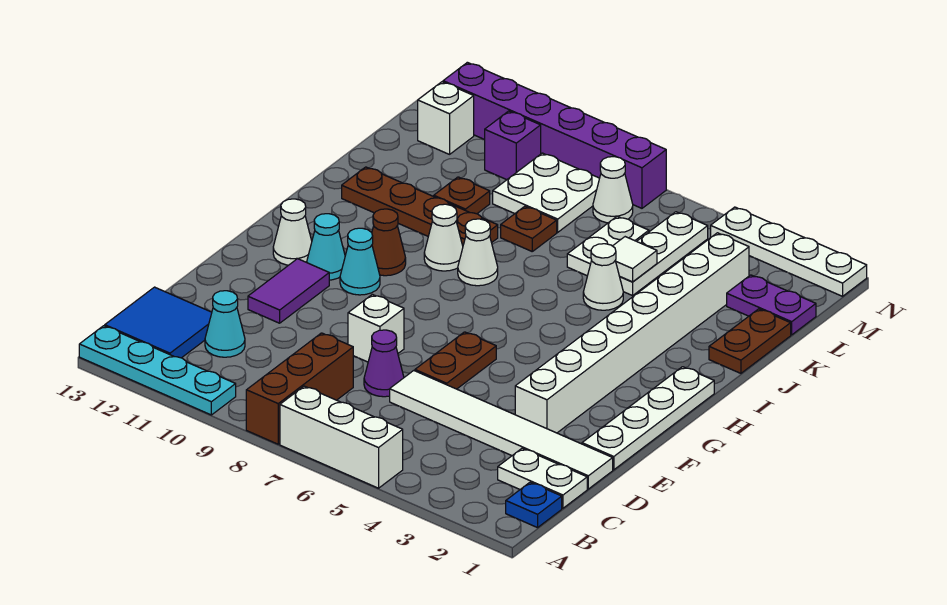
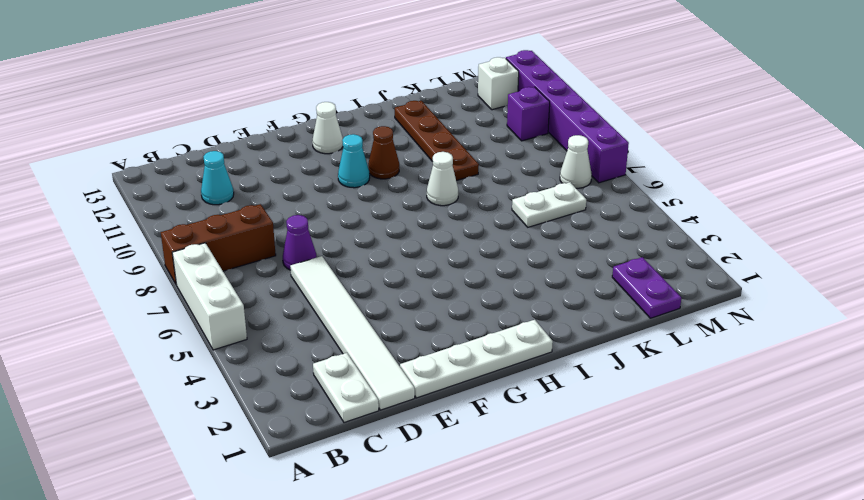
none -> cyan 1x4 plate [79,326,236,415]
none -> blue 1x1 plate [506,482,562,528]
none -> blue 2x2 tile [105,287,212,358]
none -> white 1x8 brick [515,233,749,433]

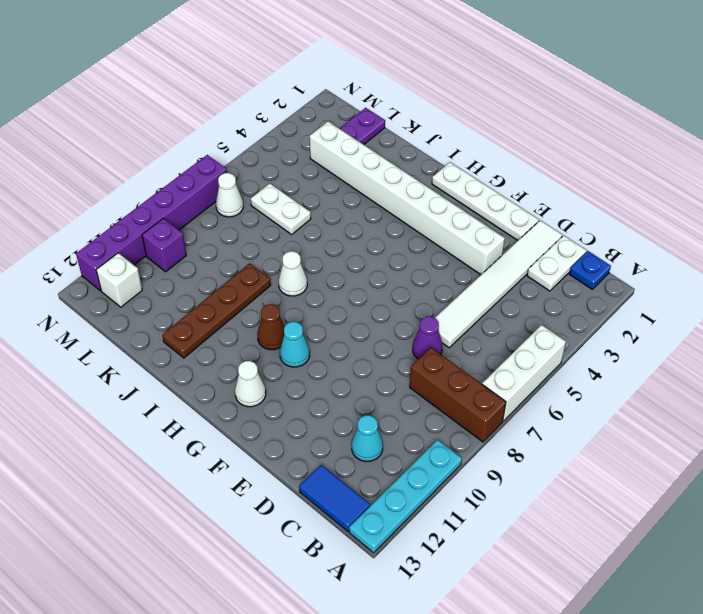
blue 1x2 tile [299,465,370,532] -> blue 2x2 tile [105,287,212,358]
none -> brown 1x2 plate [415,332,496,389]
none -> white 1x1 brick [348,294,404,362]
none -> purple 1x2 tile [248,259,329,323]
none -> cyan 1x1 cone [307,214,345,280]

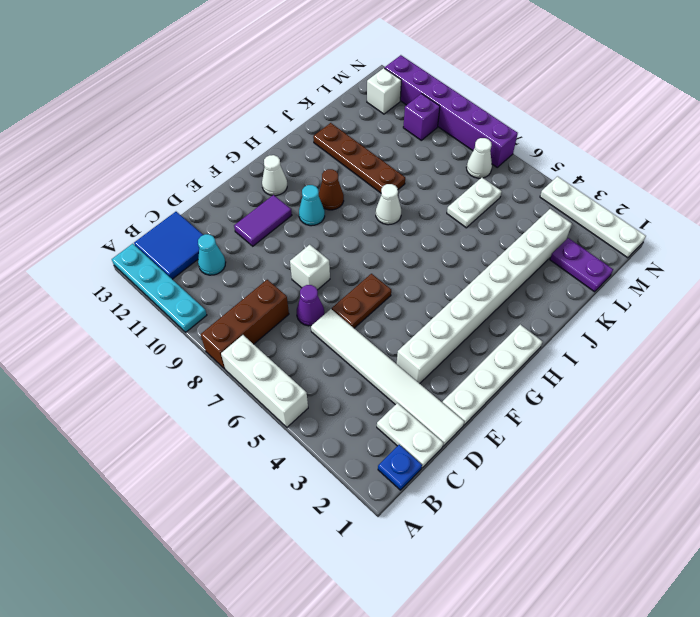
none -> cyan 1x1 cone [307,214,345,280]
none -> white 1x1 cone [424,204,463,271]
none -> brown 1x2 plate [709,309,791,373]
none -> white 1x1 cone [583,244,623,310]

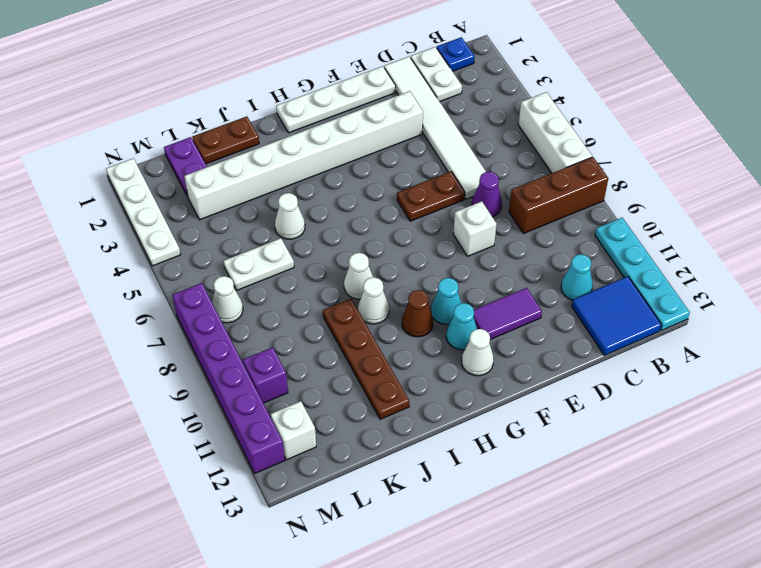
none -> white 1x3 plate [620,212,708,296]
none -> brown 1x1 plate [501,206,557,251]
none -> brown 1x1 plate [434,177,490,214]
none -> white 2x2 plate [493,153,600,232]

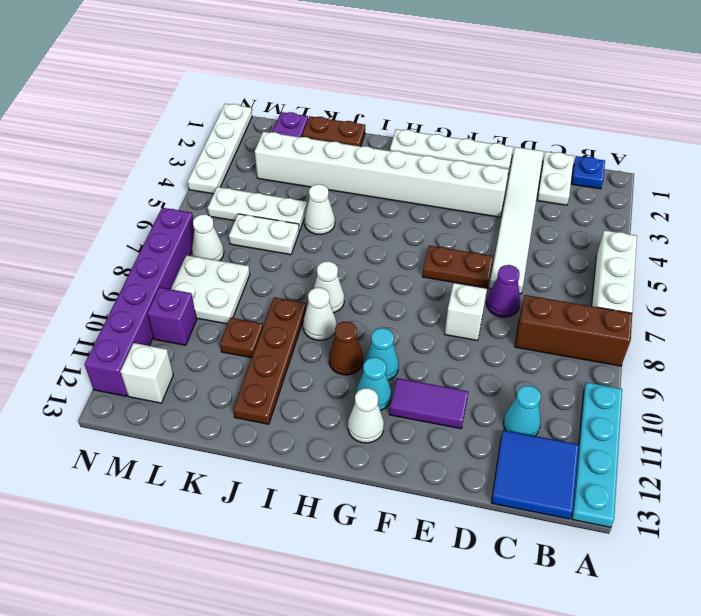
none -> brown 1x1 plate [501,206,557,251]
none -> white 1x1 tile [613,237,657,282]

